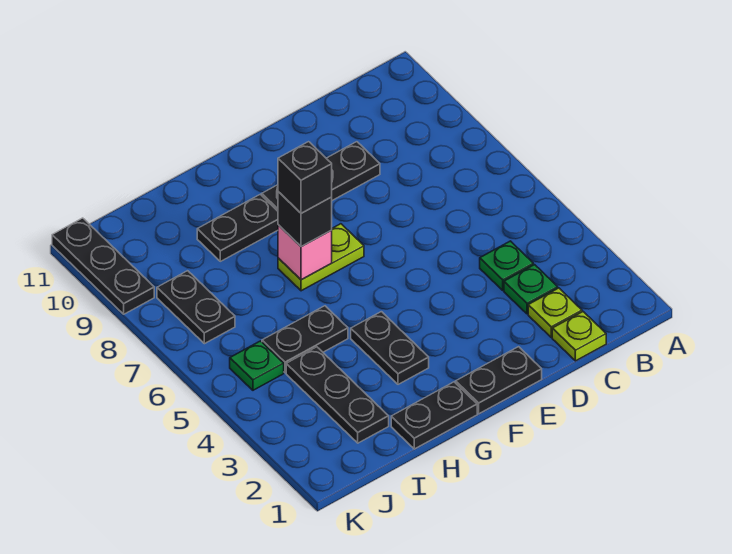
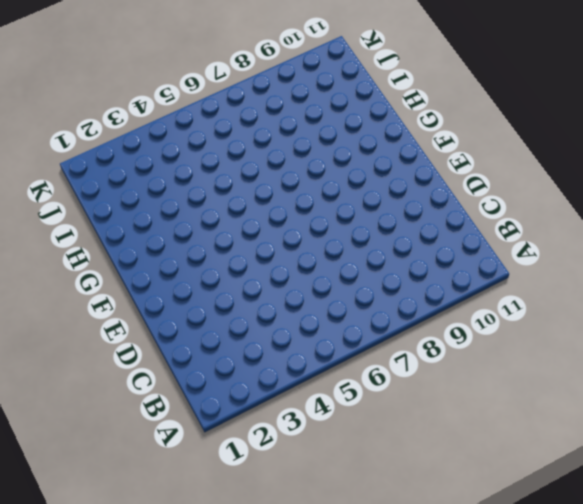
none -> lime 1x1 plate [552,312,606,361]
none -> lime 1x1 plate [528,288,582,337]
none -> green 1x1 plate [504,265,558,314]

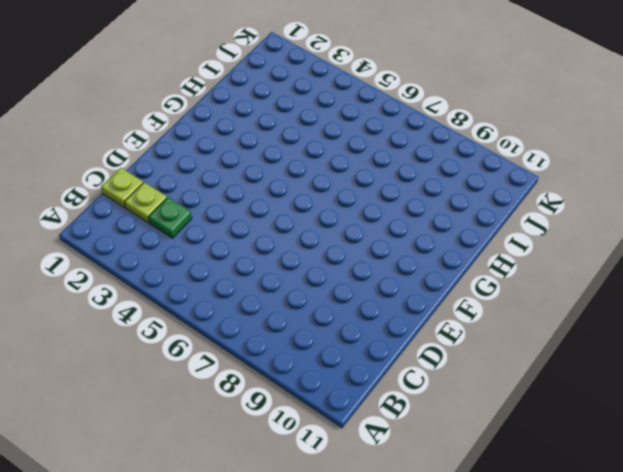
none -> green 1x1 plate [480,241,533,290]
none -> black 1x3 plate [262,142,380,211]
none -> black 1x2 plate [456,347,542,414]

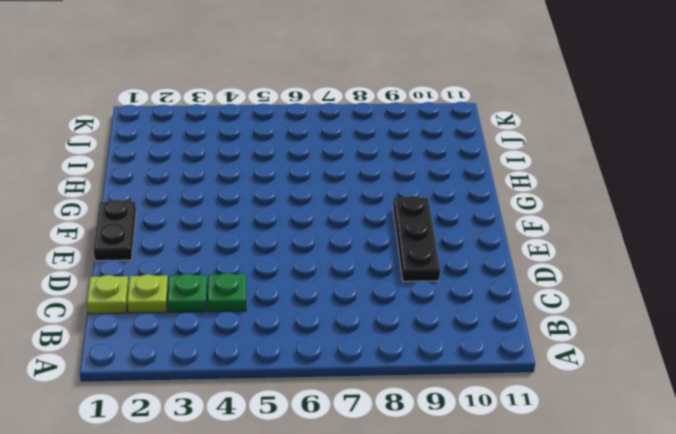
none -> lime 1x2 plate [278,224,364,291]
none -> black 1x2 plate [391,382,477,449]
none -> black 1x2 plate [351,312,429,384]

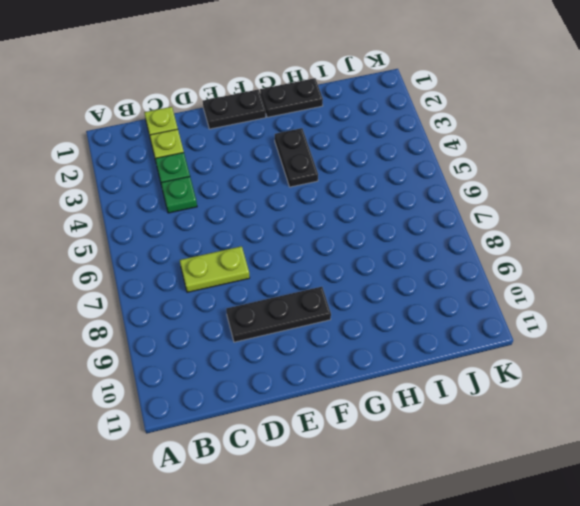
lime 1x2 plate [180,246,250,292] -> lime 1x2 plate moved to [278,224,364,291]
none -> black 1x2 plate [197,194,278,261]
none -> black 1x2 plate [262,306,348,373]
none -> black 1x3 plate [286,347,389,443]

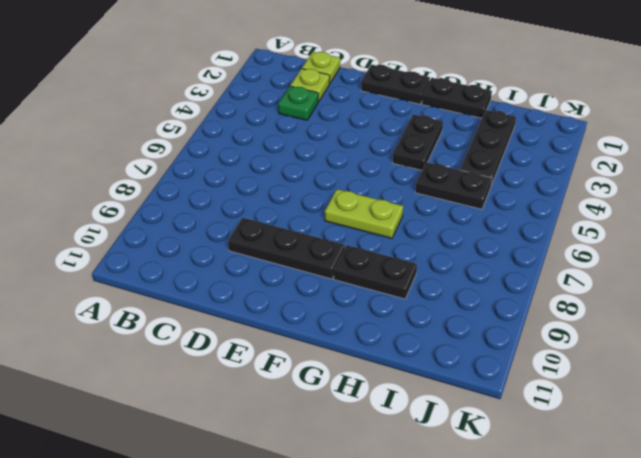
none -> green 1x1 plate [480,241,533,290]
none -> green 1x1 plate [230,341,284,390]
none -> black 1x2 plate [157,271,235,344]

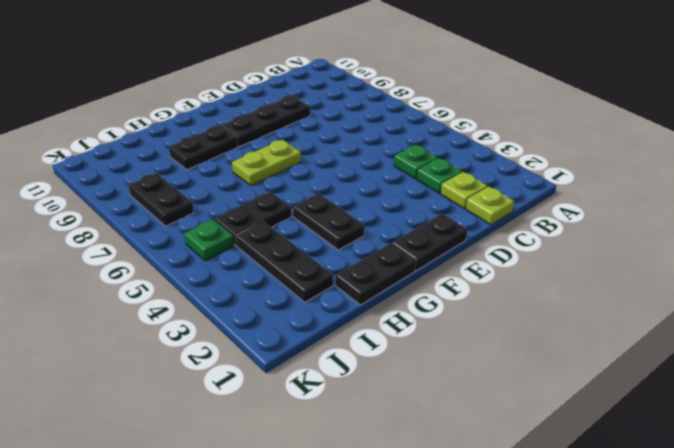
none -> black 1x3 plate [52,218,154,314]
none -> pink 1x1 brick [278,225,332,280]
none -> black 1x1 brick [278,192,332,247]

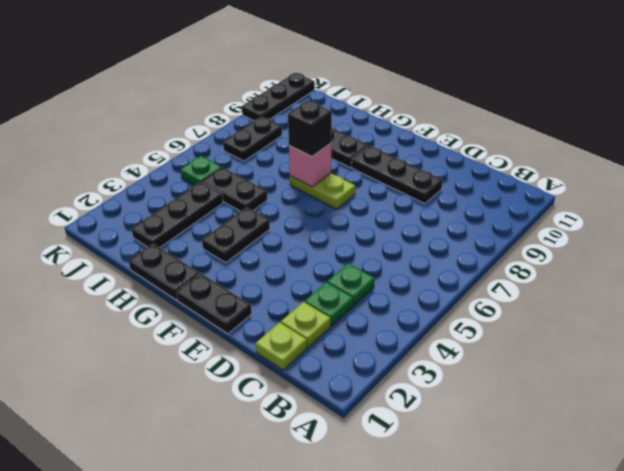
none -> black 1x1 brick [278,142,332,213]

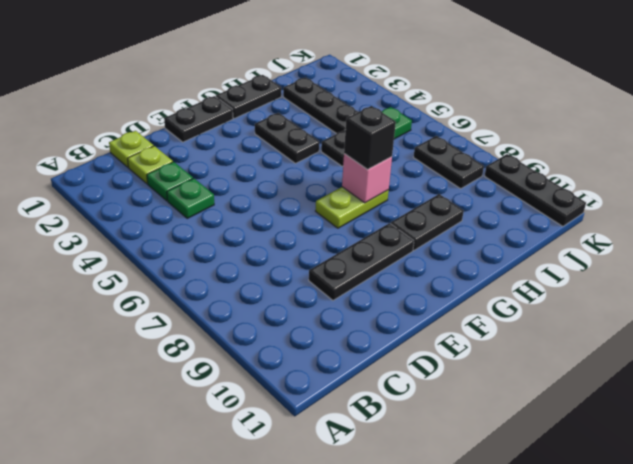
none -> black 1x1 brick [278,142,332,213]

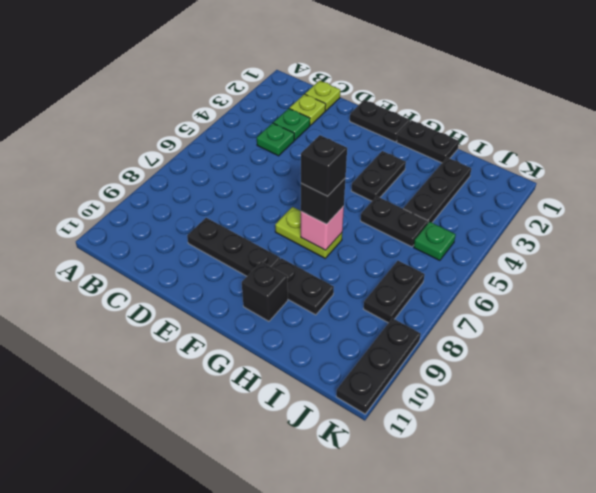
black 1x1 brick [242,262,288,321] -> none

